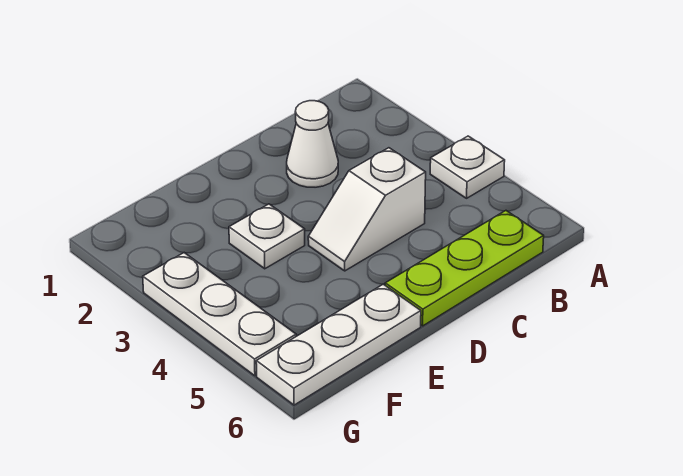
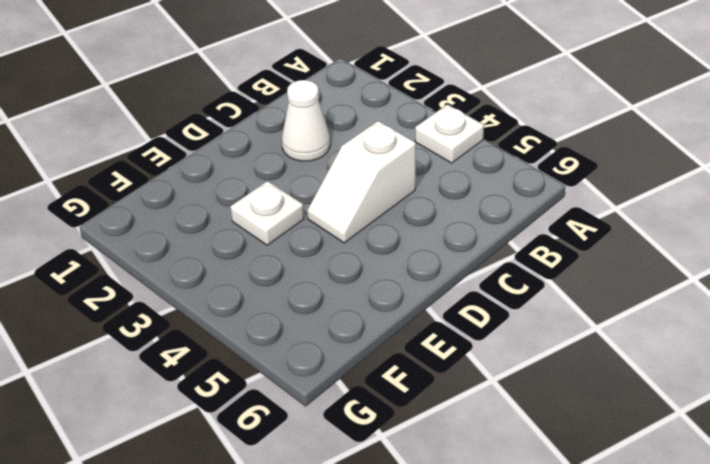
none -> lime 1x3 plate [385,211,544,326]
none -> white 1x3 plate [256,284,421,405]

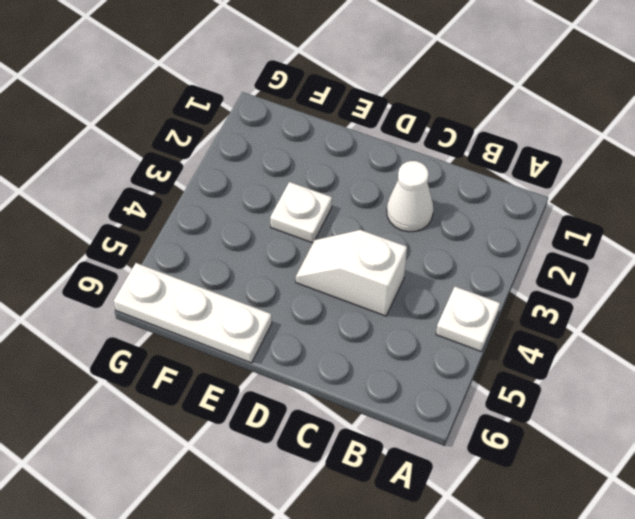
none -> lime 1x3 plate [385,211,544,326]
none -> white 1x3 plate [143,253,296,376]

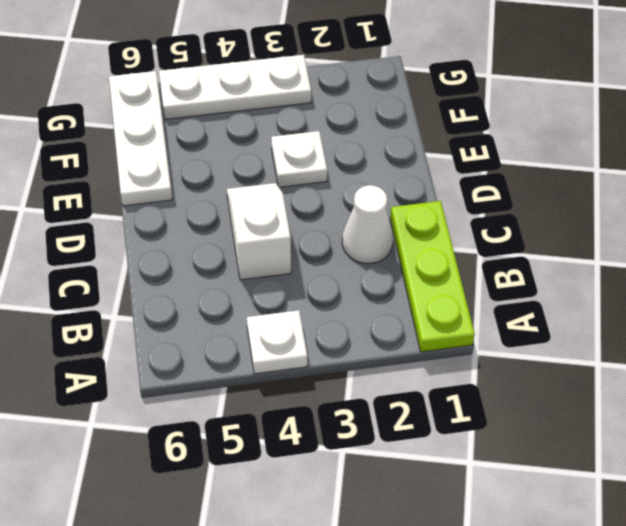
lime 1x3 plate [390,201,475,352] -> lime 1x3 plate moved to [385,211,544,326]

